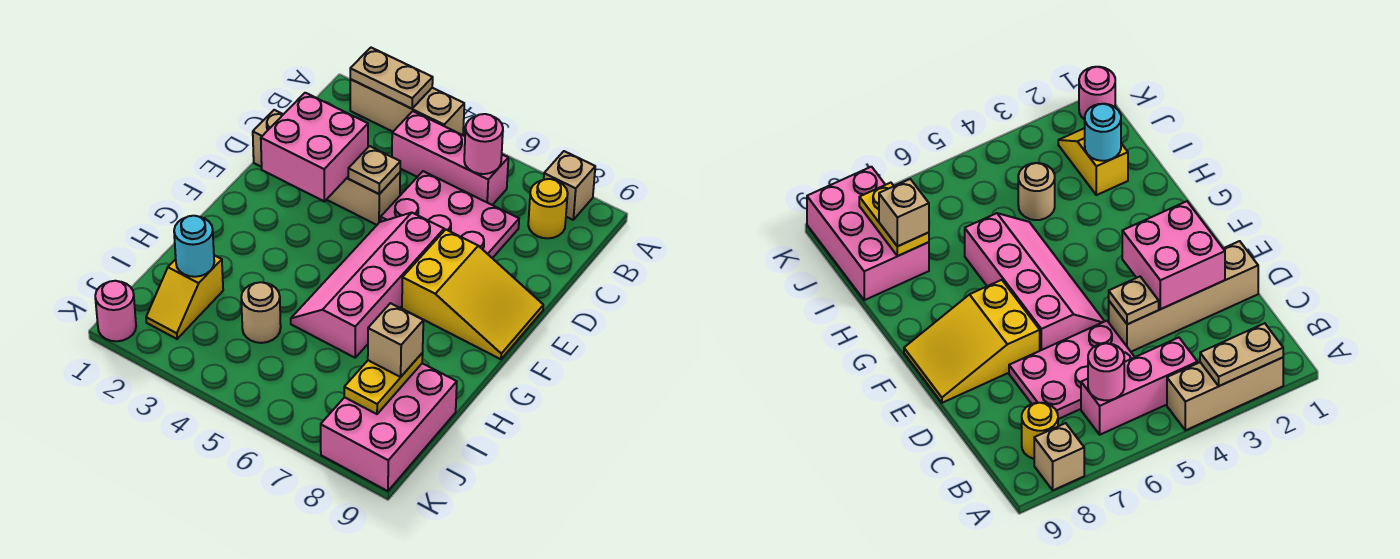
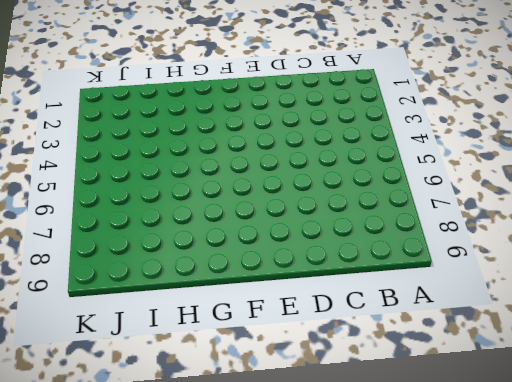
none -> tan 1x3 brick [350,79,464,135]
none -> tan 1x1 brick [544,151,595,220]
none -> pink 1x3 brick [392,111,508,205]

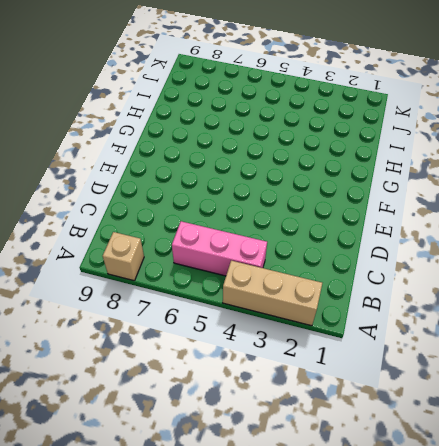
none -> yellow 1x1 round brick [528,179,568,238]
none -> pink 2x3 plate [381,171,519,258]
none -> tan 1x4 brick [253,110,400,225]

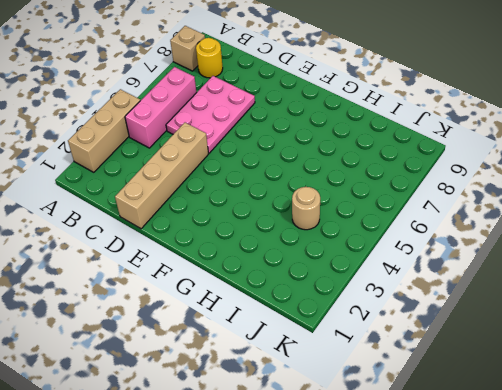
none -> pink 2x4 slope [291,213,444,358]
none -> yellow 2x3 slope [402,230,543,359]
none -> yellow 1x2 slope [146,255,223,339]

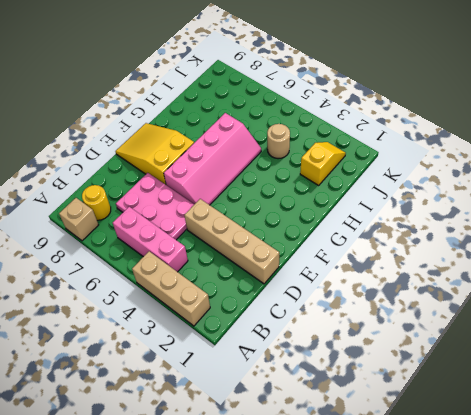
none -> pink 2x3 brick [321,363,457,491]
none -> pink 1x1 round brick [95,281,136,341]
none -> tan 1x2 plate [350,48,433,109]

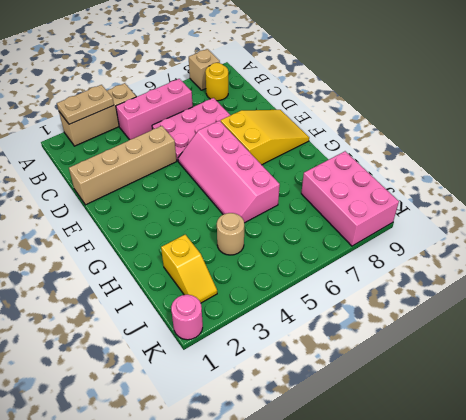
none -> pink 1x1 round brick [464,114,503,174]
none -> pink 2x2 brick [261,93,368,202]
none -> tan 1x1 plate [348,146,400,194]

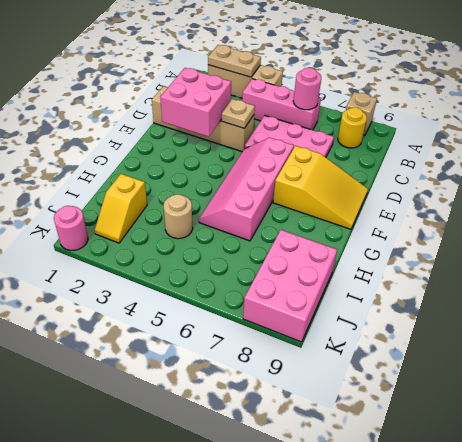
none -> cyan 1x1 round brick [174,216,214,277]
none -> yellow 1x2 plate [344,353,423,414]
none -> tan 1x1 brick [368,303,423,377]

